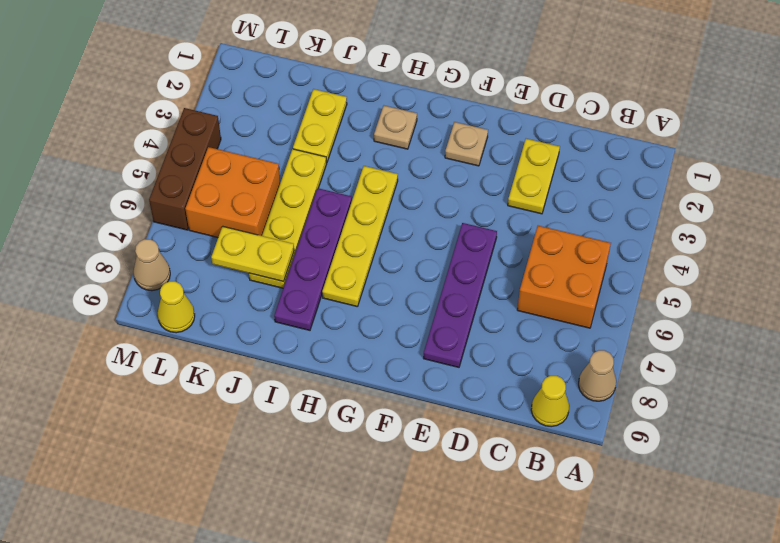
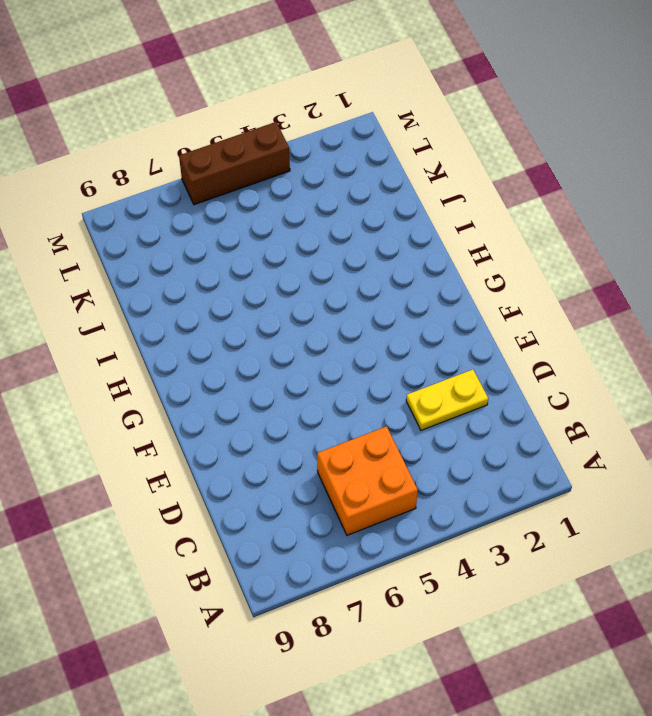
none -> tan 1x1 cone [579,350,616,401]
none -> yellow 1x1 cone [531,376,569,427]
none -> purple 1x4 plate [423,223,497,367]

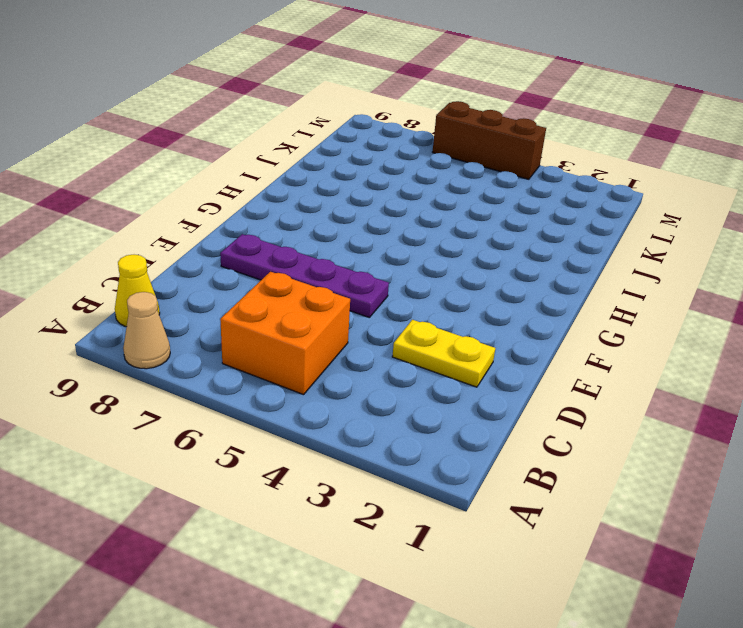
none -> tan 1x1 plate [445,122,488,166]
none -> tan 1x1 plate [374,106,417,149]
none -> yellow 1x4 plate [322,166,398,307]

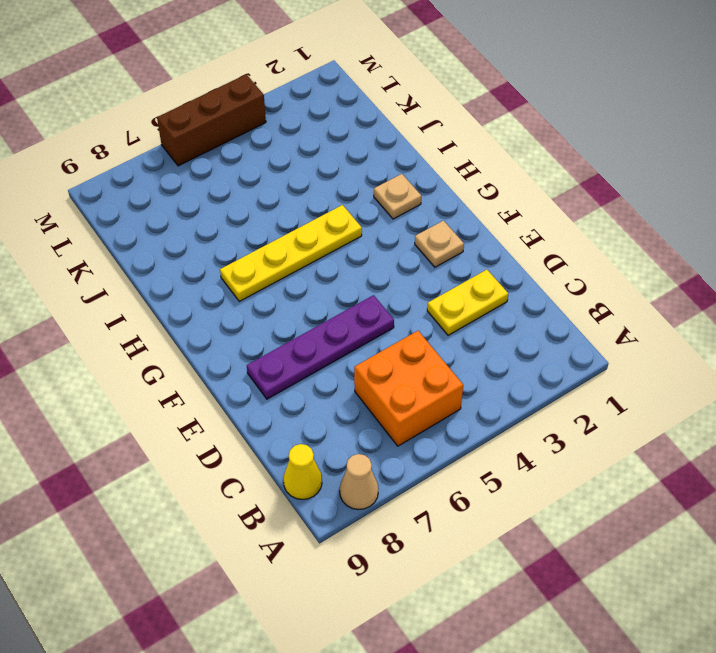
none -> purple 1x4 plate [274,188,352,330]
none -> yellow 1x2 plate [293,89,347,163]
none -> yellow 1x4 plate [249,149,327,288]

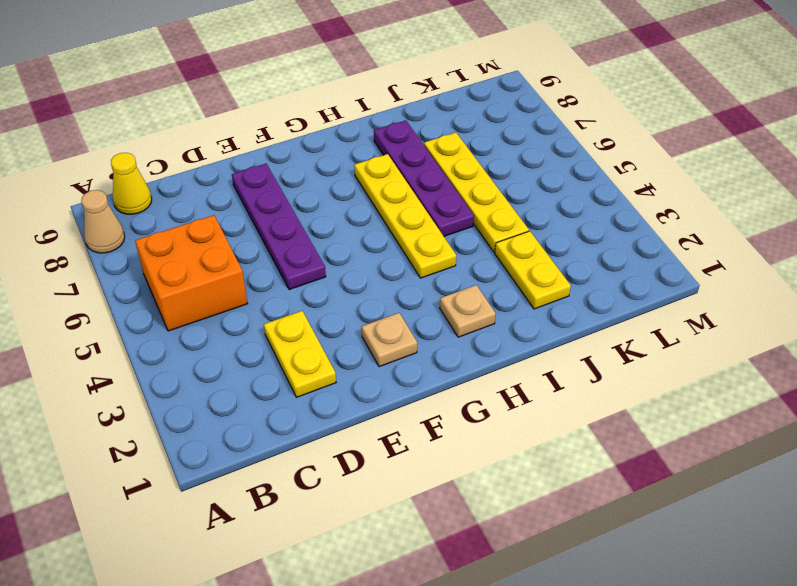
none -> orange 2x2 brick [185,147,280,237]
none -> yellow 1x1 cone [158,281,195,333]
none -> brown 1x3 brick [149,108,221,230]

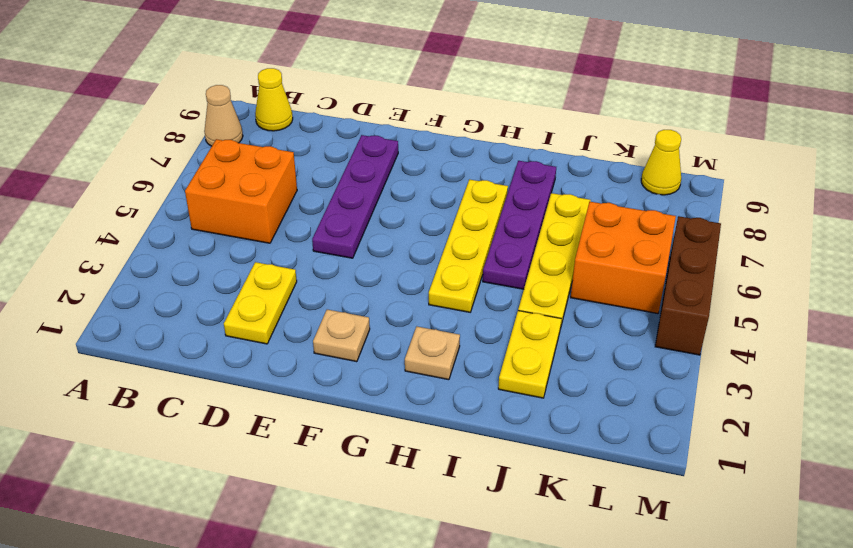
none -> tan 1x1 cone [133,239,170,291]
none -> yellow 1x2 plate [211,226,294,282]

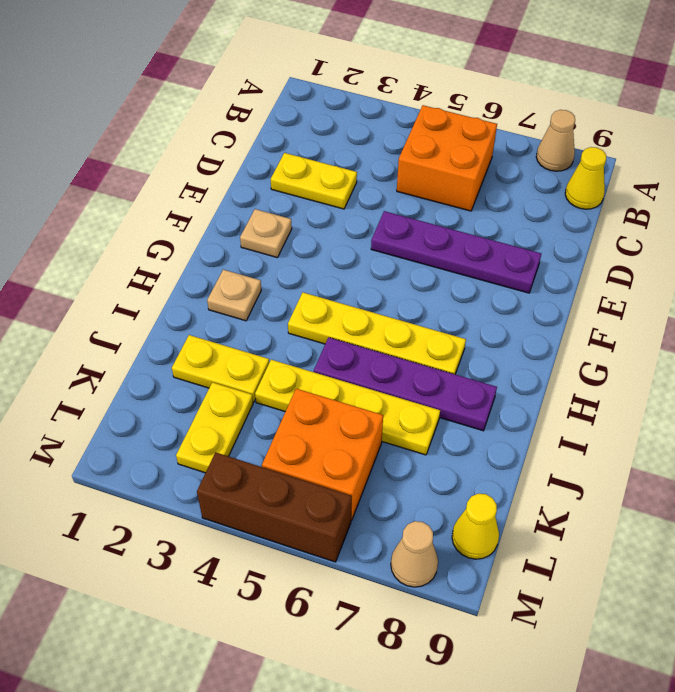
yellow 1x2 plate [176,382,253,473] -> yellow 1x2 plate moved to [211,226,294,282]

